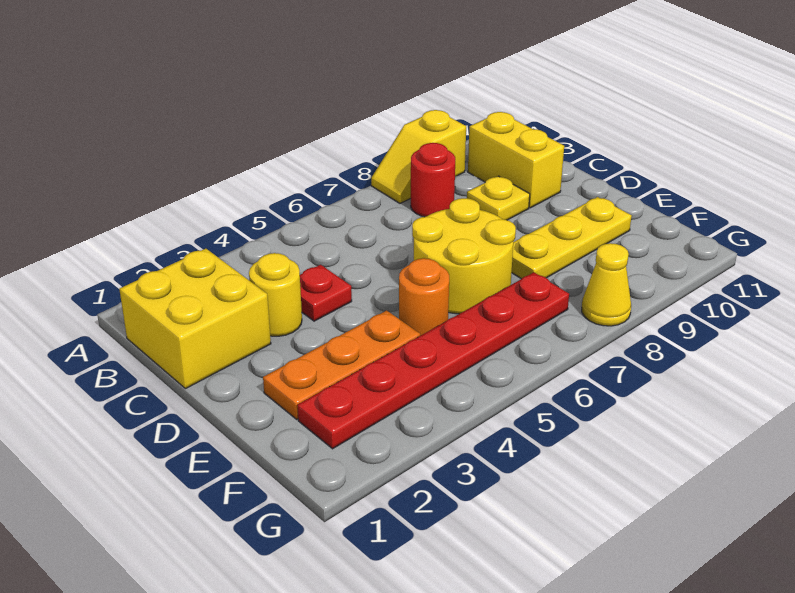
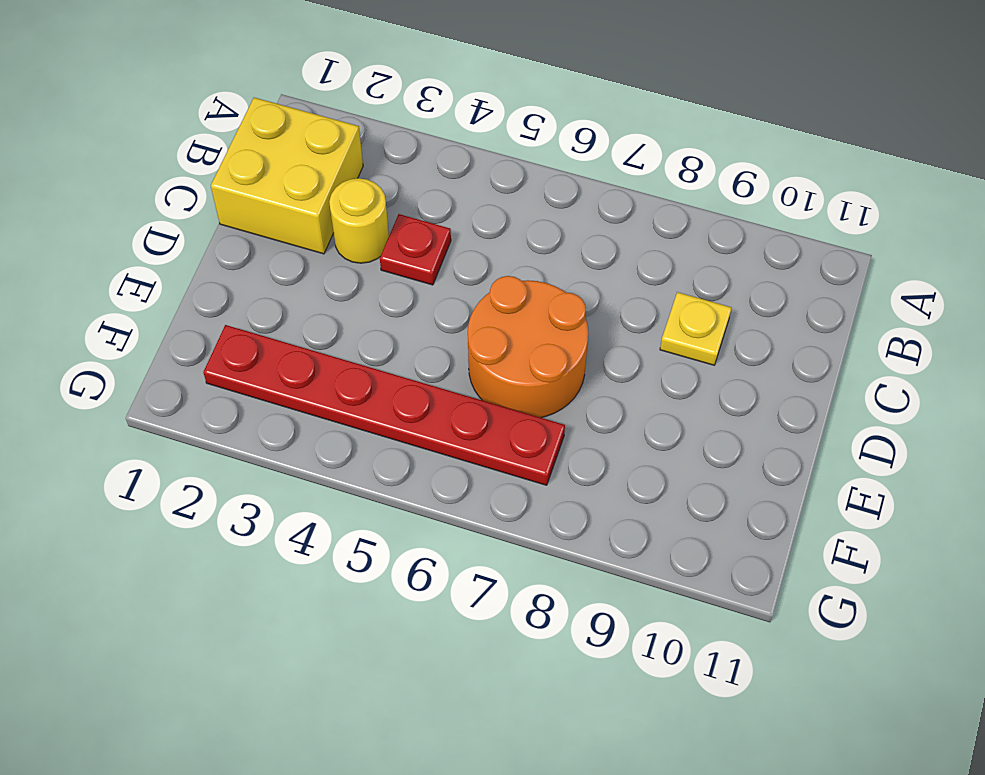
orange 2x2 round brick [468,276,588,418] -> yellow 2x2 round brick [412,198,516,314]
none -> yellow 1x2 slope [371,110,466,203]
none -> red 1x1 round brick [411,143,455,217]
none -> yellow 1x2 brick [468,112,564,208]

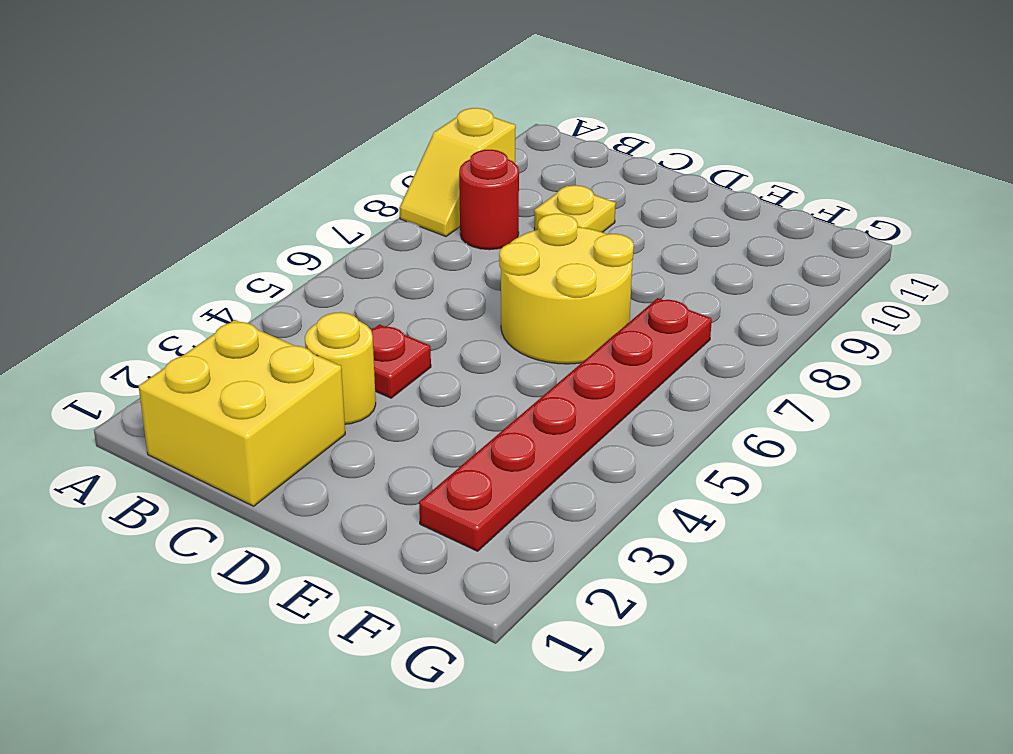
none -> yellow 1x2 brick [468,112,564,208]
none -> orange 1x3 plate [263,310,420,419]
none -> orange 1x1 round brick [399,258,449,336]

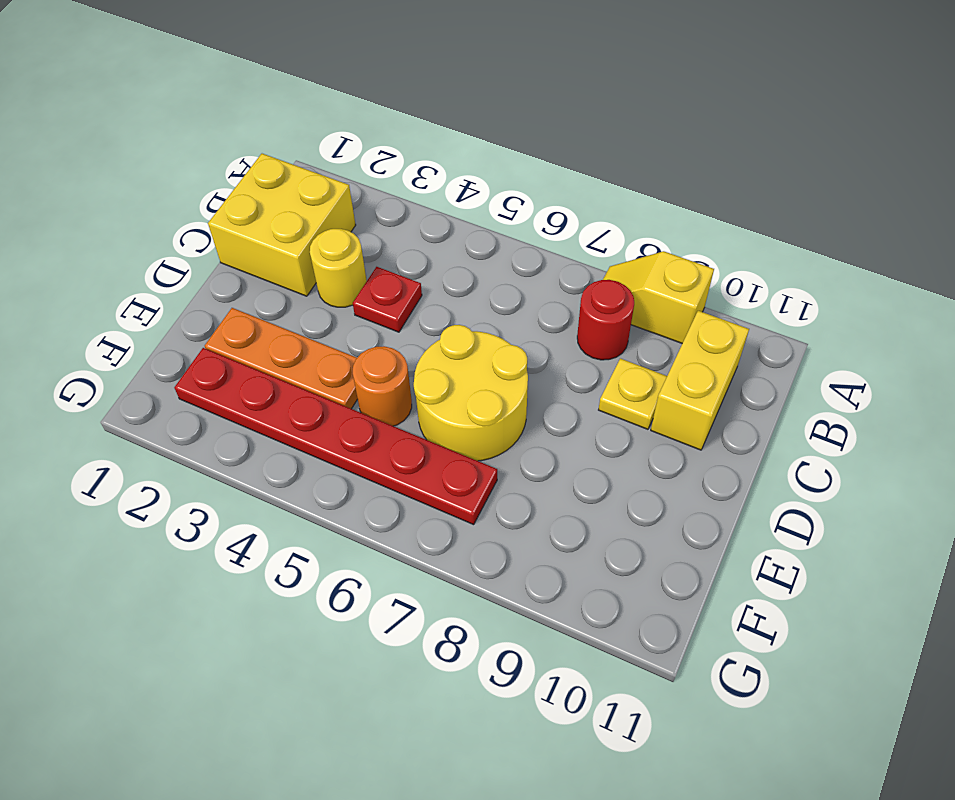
none -> yellow 1x3 plate [512,197,632,279]
none -> yellow 1x1 cone [582,243,631,326]

